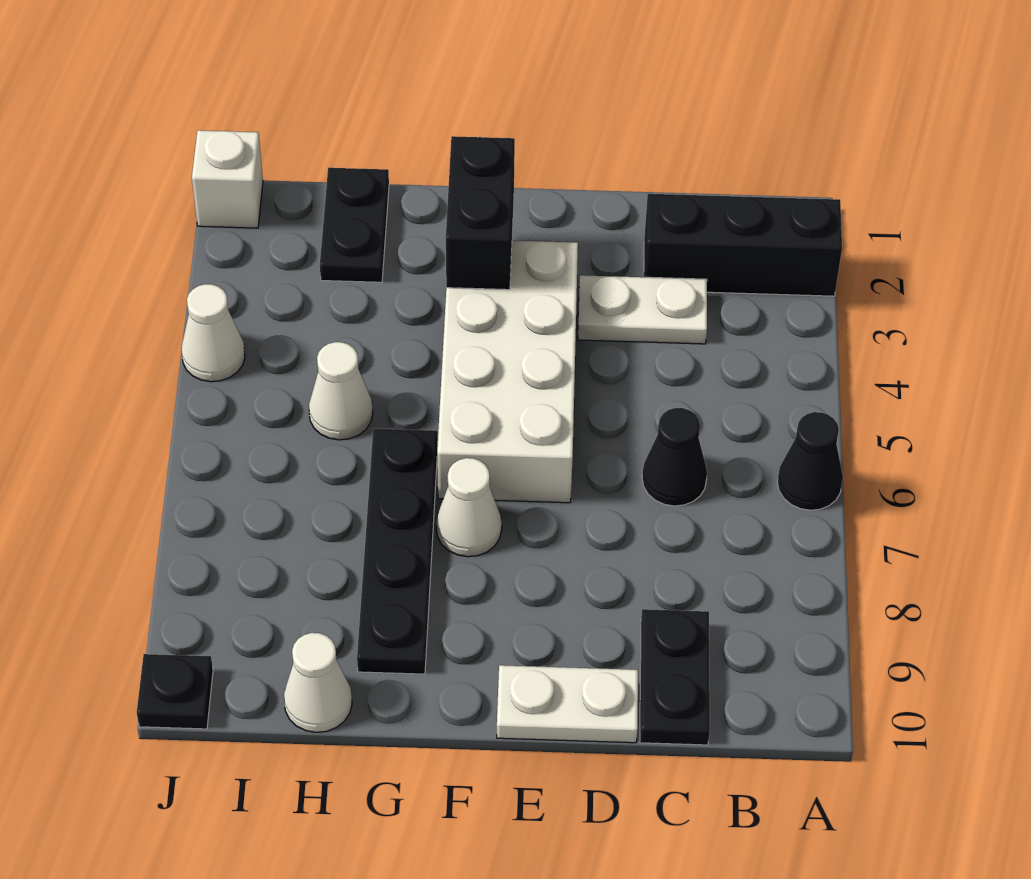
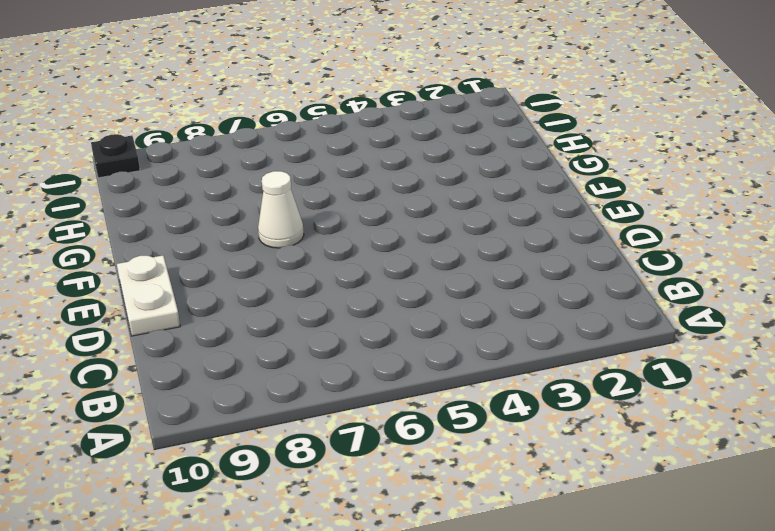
none -> black 1x3 brick [644,194,842,296]
none -> black 1x1 cone [777,412,843,510]
none -> white 1x2 plate [578,275,707,344]

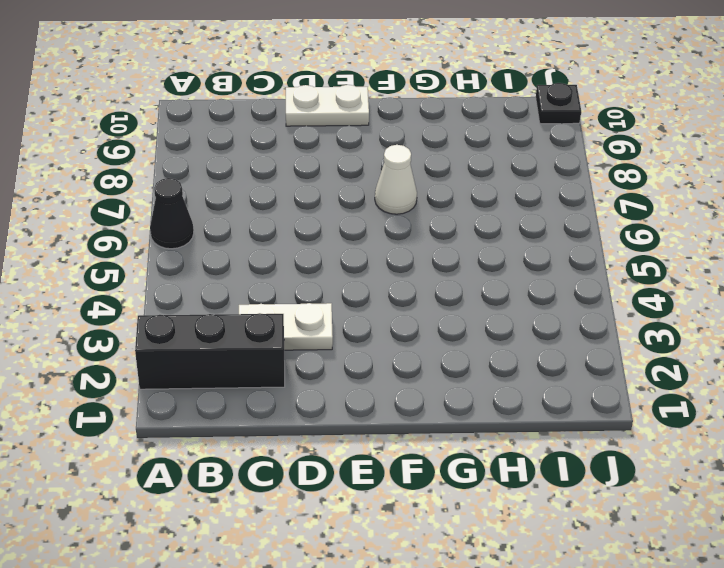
none -> black 1x1 cone [642,408,707,506]
none -> black 1x2 plate [640,609,710,745]
none -> white 2x4 brick [437,241,578,503]

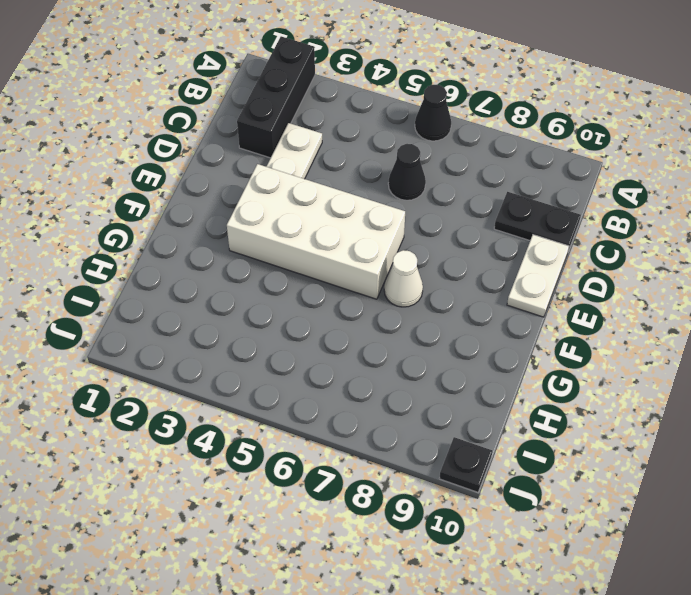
none -> black 1x4 plate [357,429,438,674]
none -> black 1x2 plate [320,168,389,282]
none -> white 1x1 cone [309,342,373,440]

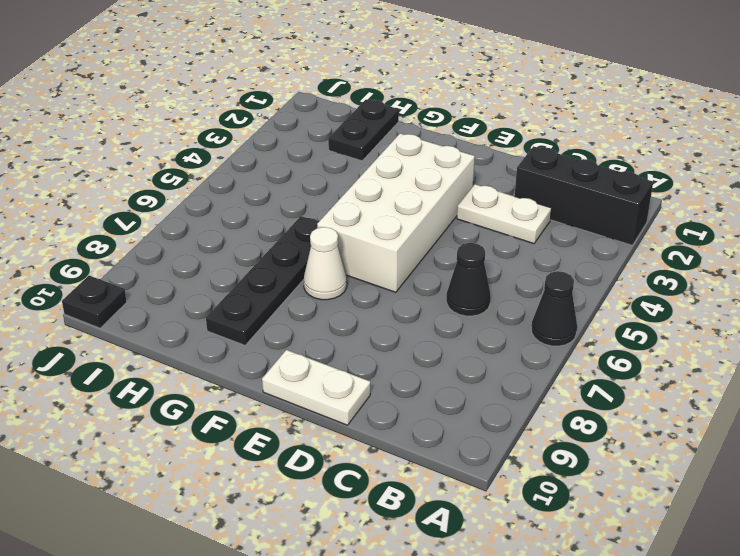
none -> black 1x2 plate [640,609,710,745]
none -> white 1x1 cone [309,342,373,440]
none -> white 1x1 cone [284,633,352,732]

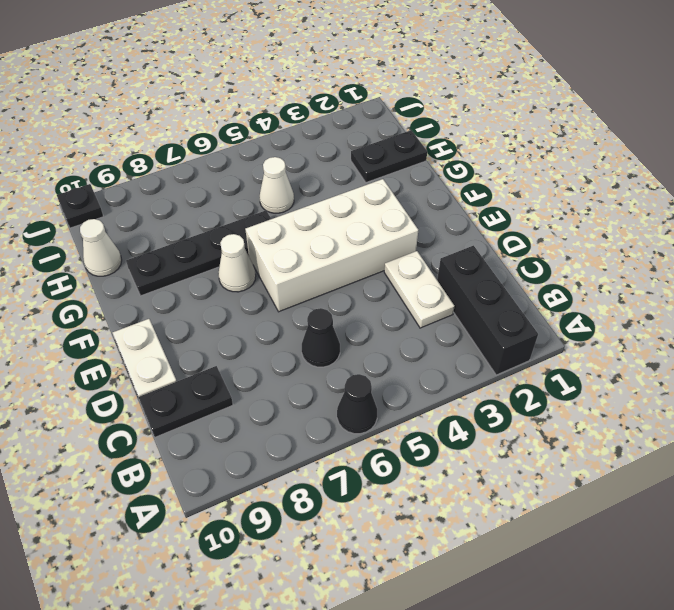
none -> white 1x1 brick [192,130,263,228]
none -> white 1x1 cone [181,284,245,382]
none -> black 1x2 brick [446,136,515,290]

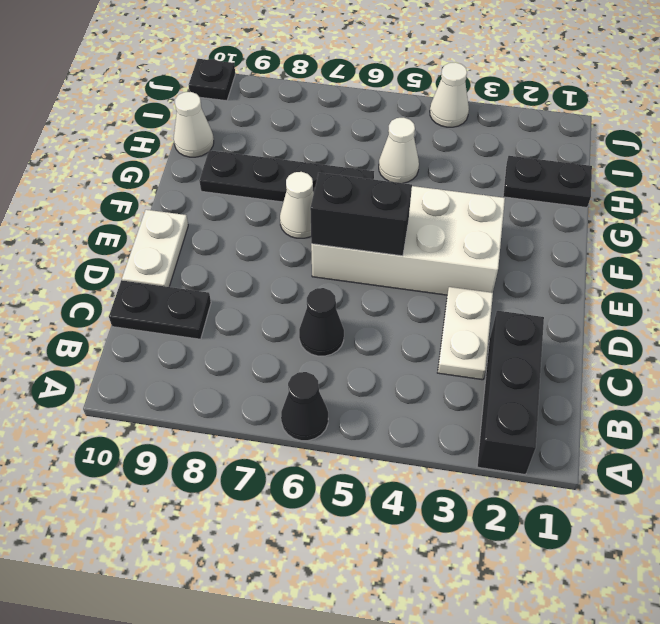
black 1x2 brick [310,173,412,256] -> black 1x2 brick moved to [446,136,515,290]
none -> white 1x1 brick [192,130,263,228]

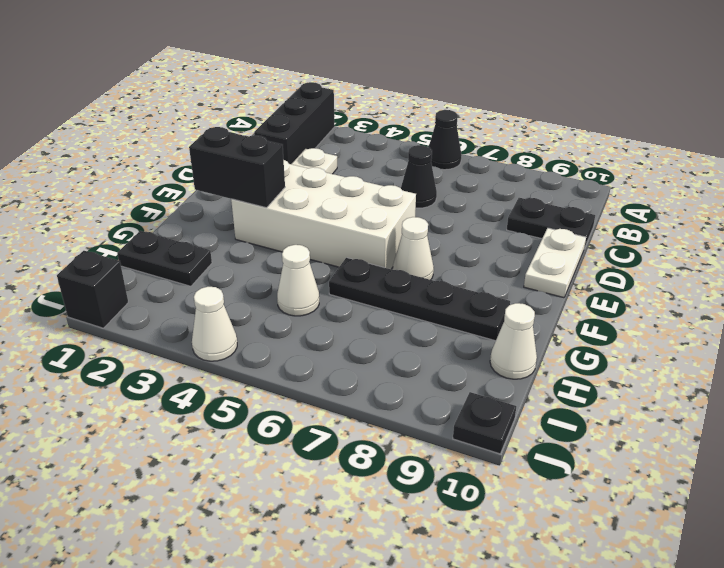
black 1x1 brick [57,251,128,328] -> white 1x1 brick [192,130,263,228]

